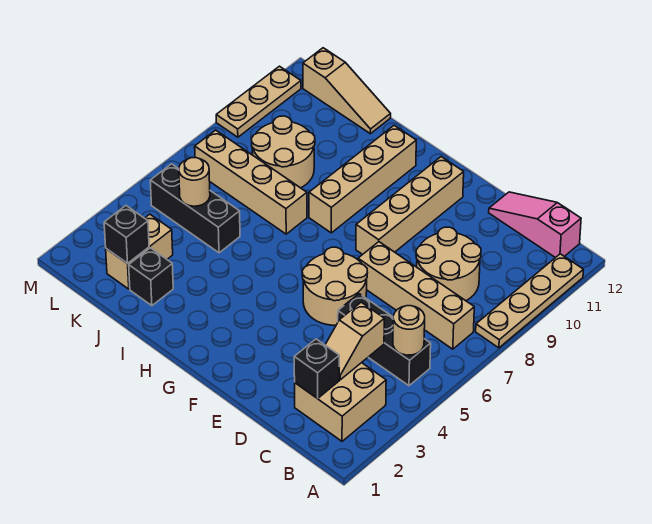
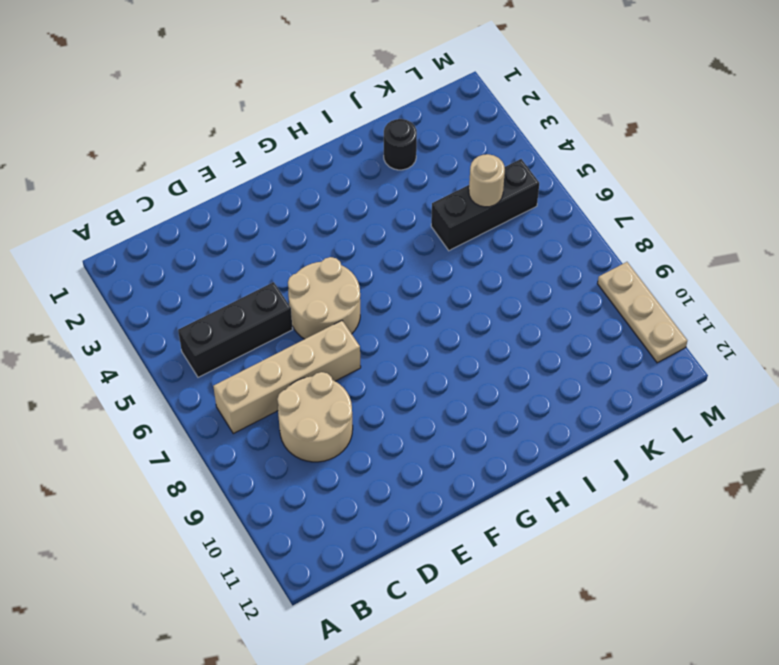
black 1x1 round brick [384,119,417,170] -> black 1x1 brick [129,248,173,306]
none -> tan 1x4 plate [476,254,583,348]
none -> tan 2x2 brick [295,363,386,441]
none -> pink 1x3 slope [489,192,581,258]

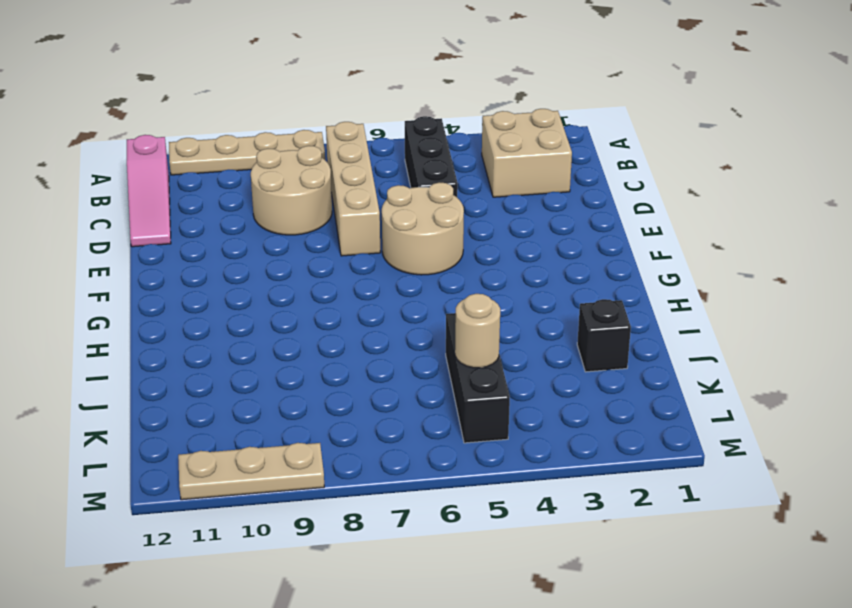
none -> tan 1x4 brick [356,157,464,255]
none -> tan 1x4 brick [309,125,416,233]
none -> tan 1x4 brick [195,130,307,234]

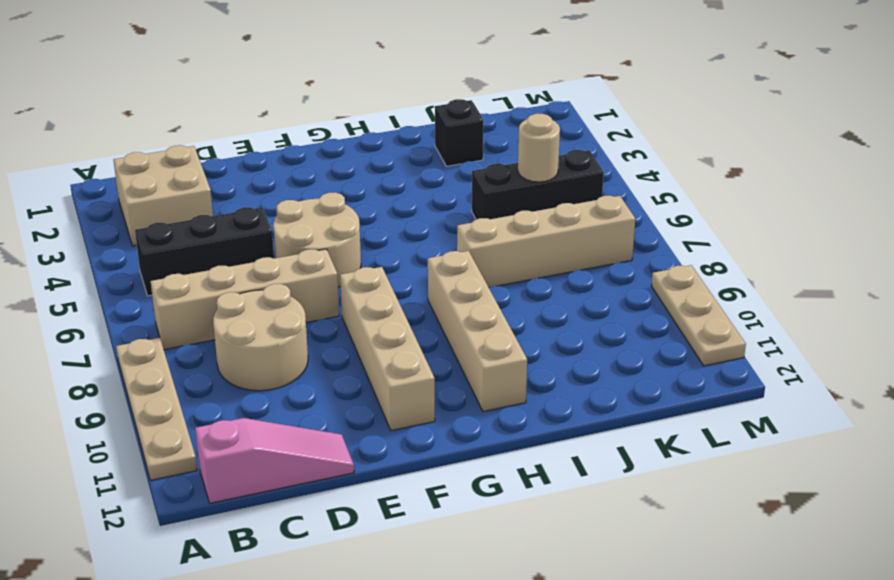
none -> tan 2x2 round brick [252,116,315,188]
none -> tan 1x3 slope [303,48,391,134]
none -> tan 1x2 brick [106,214,173,289]

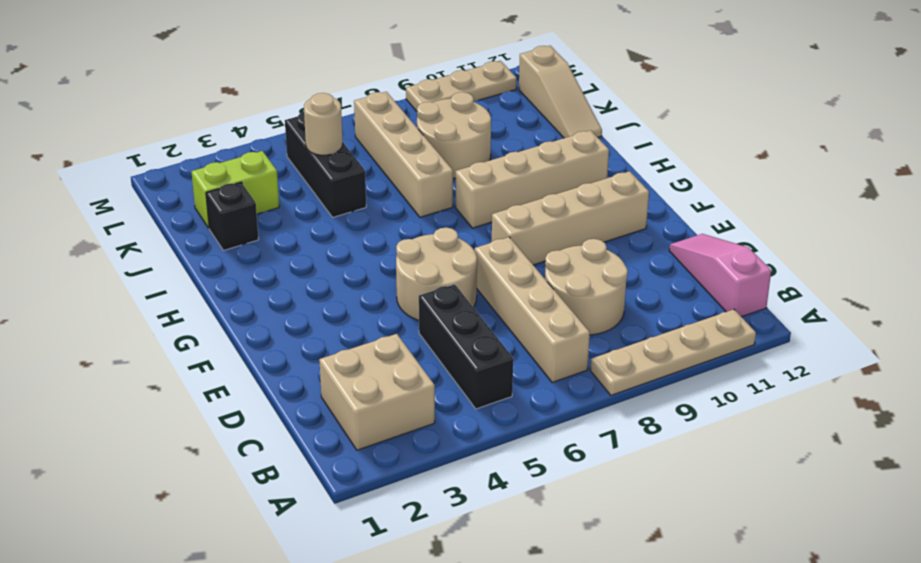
lime 1x2 brick [191,151,279,228] -> tan 1x2 brick [106,214,173,289]
none -> tan 1x1 round brick [393,306,425,355]
none -> black 1x1 brick [294,339,339,398]
none -> tan 1x2 slope [325,302,384,380]

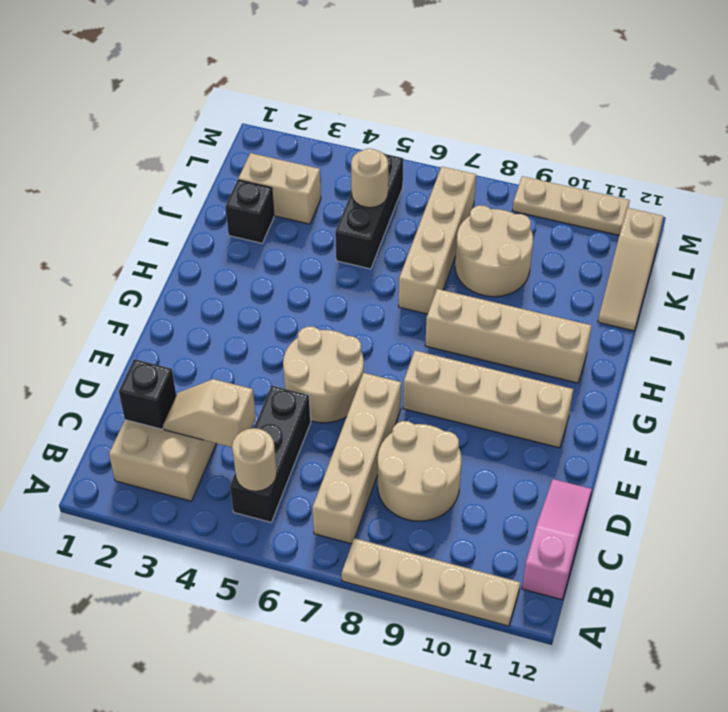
none -> black 1x1 brick [104,206,149,264]

